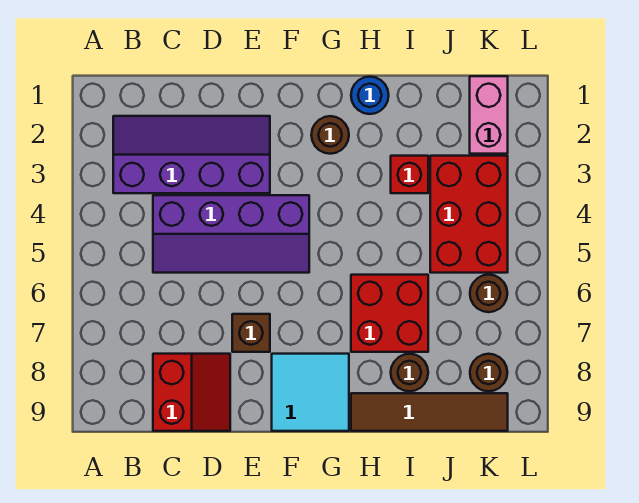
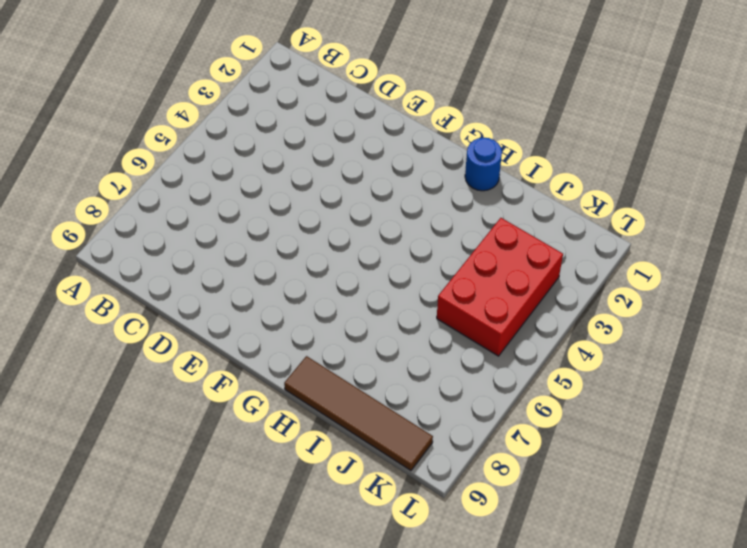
none -> purple 2x4 slope [113,116,270,193]
none -> purple 2x4 slope [153,195,309,273]
none -> red 2x2 slope [153,354,230,431]

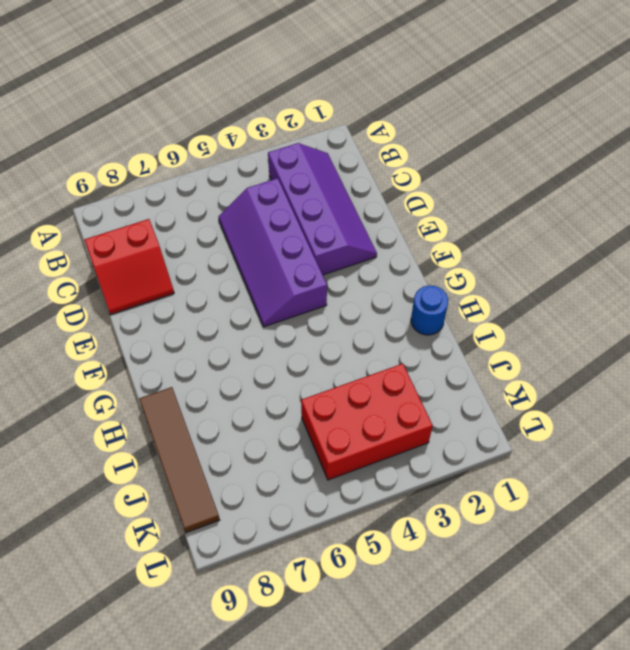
none -> brown 1x1 brick [232,314,270,352]
none -> cyan 2x2 tile [272,354,349,431]
none -> brown 1x1 round brick [311,116,349,154]

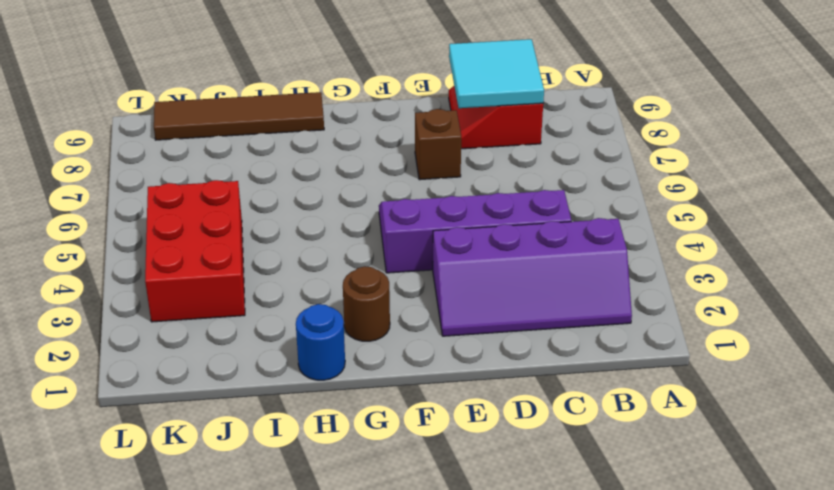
cyan 2x2 tile [449,39,544,108] -> cyan 2x2 tile moved to [272,354,349,431]
none -> red 2x2 brick [351,275,428,352]
none -> red 1x1 brick [391,156,428,193]
none -> brown 1x1 round brick [391,354,428,391]

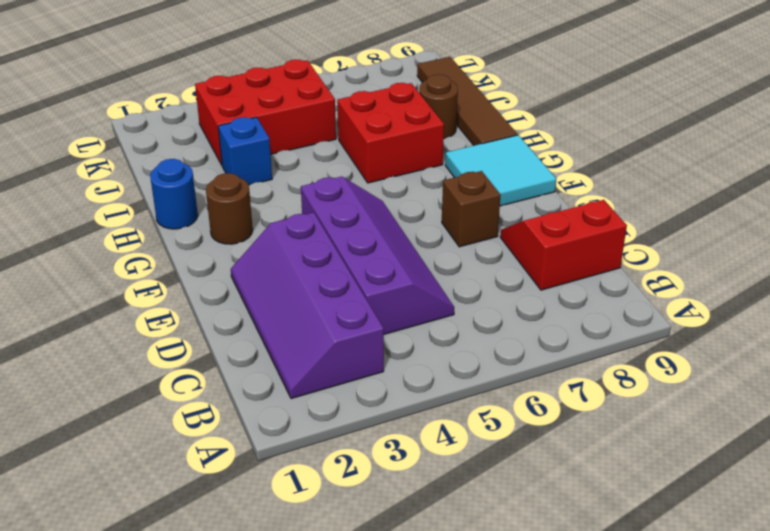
blue 1x1 brick [218,117,272,185] -> red 1x1 brick [391,156,428,193]
none -> pink 1x2 brick [470,76,508,154]
none -> brown 1x1 round brick [470,275,507,312]
none -> brown 1x1 round brick [470,354,507,391]

